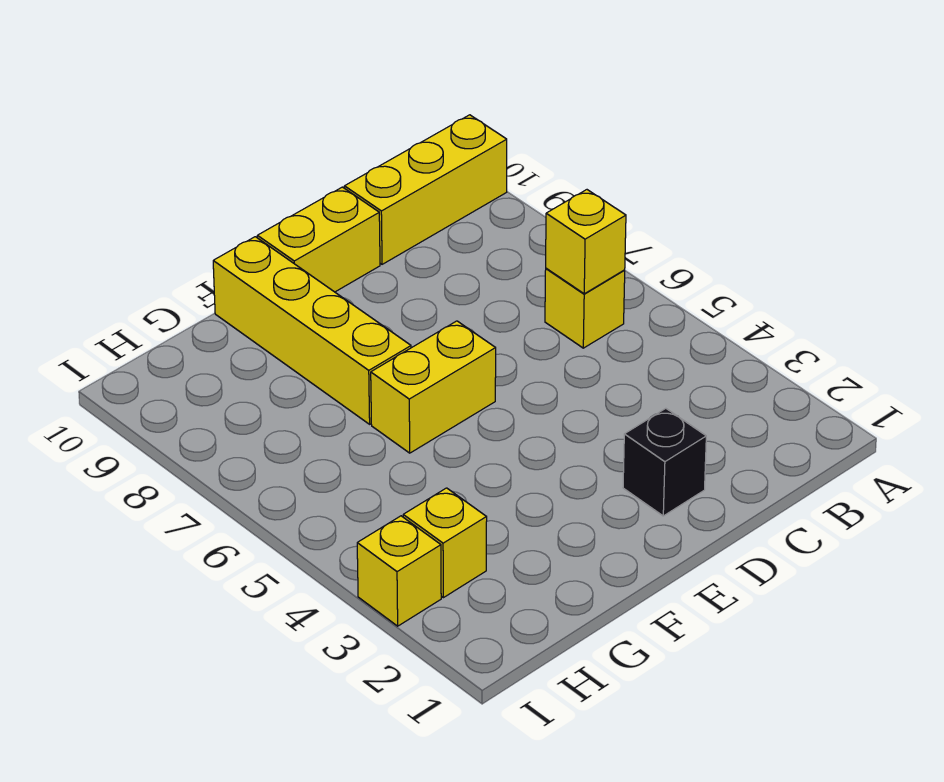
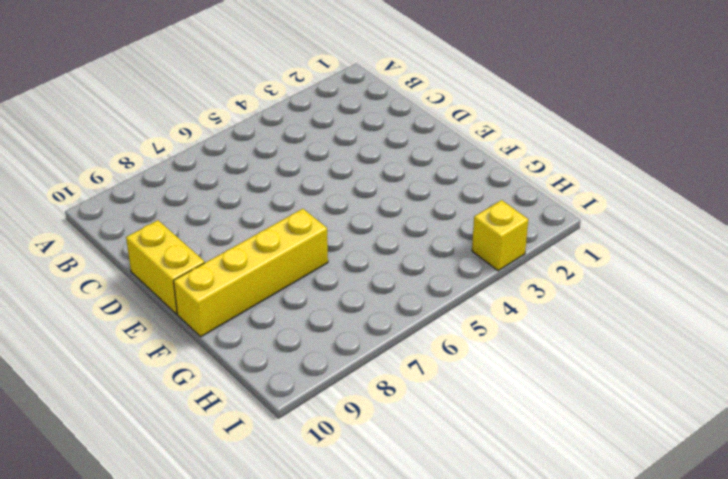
none -> yellow 1x3 brick [344,115,507,264]
none -> yellow 1x1 brick [545,268,625,348]

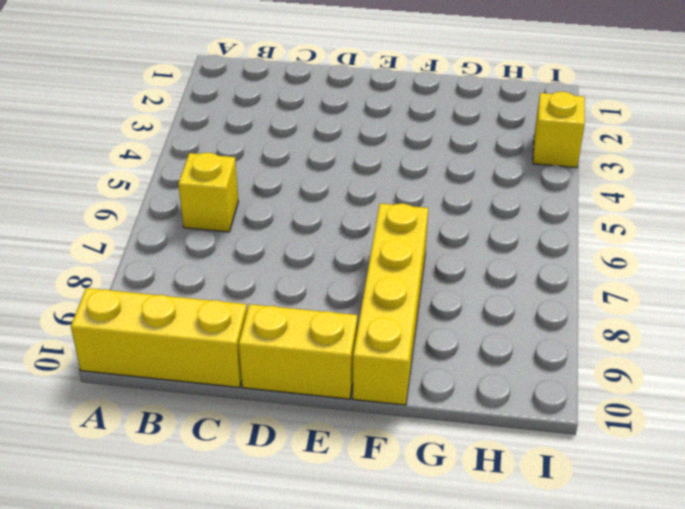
none -> black 1x1 brick [623,408,706,516]
none -> yellow 1x2 brick [371,321,496,453]

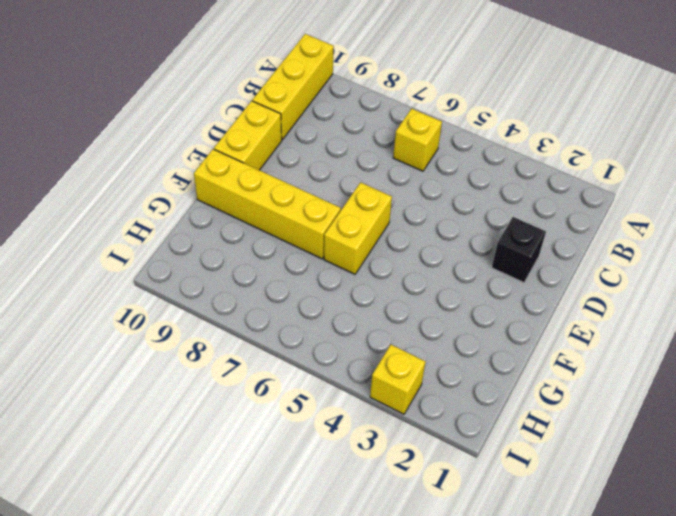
none -> yellow 1x1 brick [403,488,487,598]
none -> yellow 1x1 brick [546,190,626,294]

